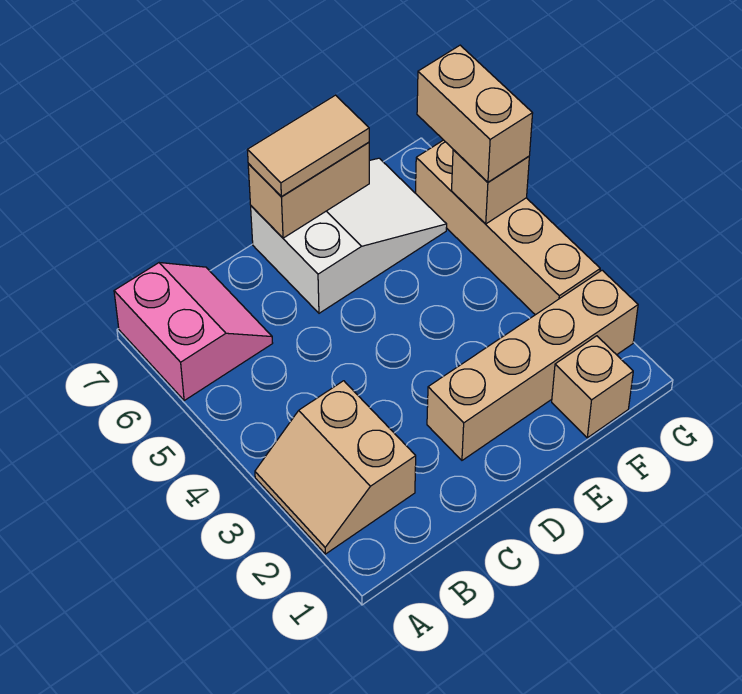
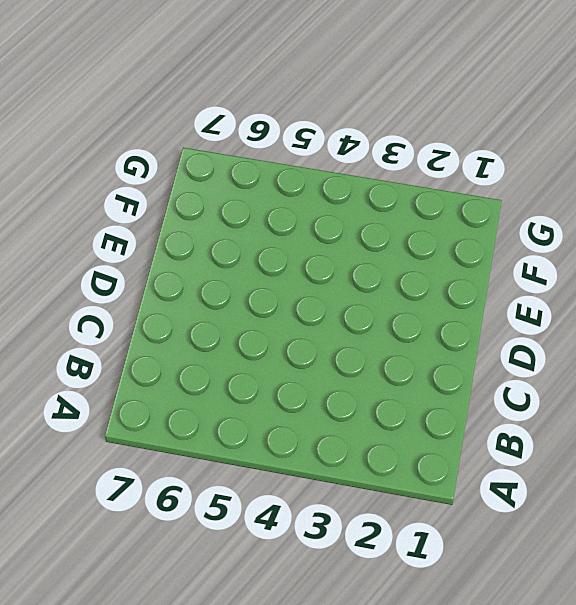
none -> tan 2x2 slope [255,381,416,554]
none -> pink 2x2 slope [114,263,273,400]

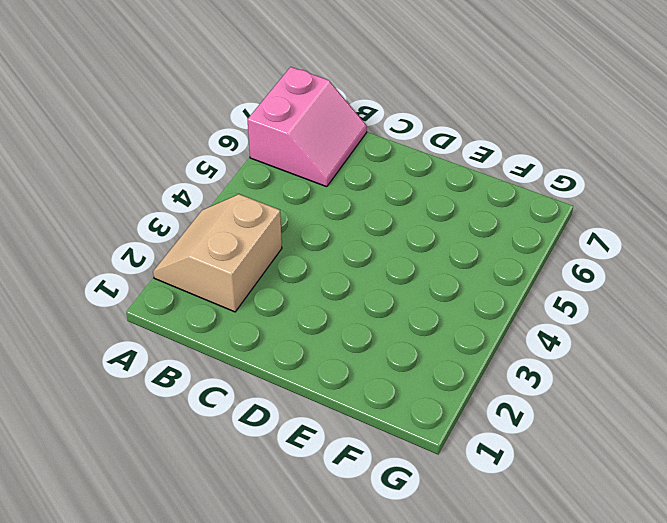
none -> tan 1x4 brick [427,270,638,460]
none -> white 2x3 slope [251,158,447,313]

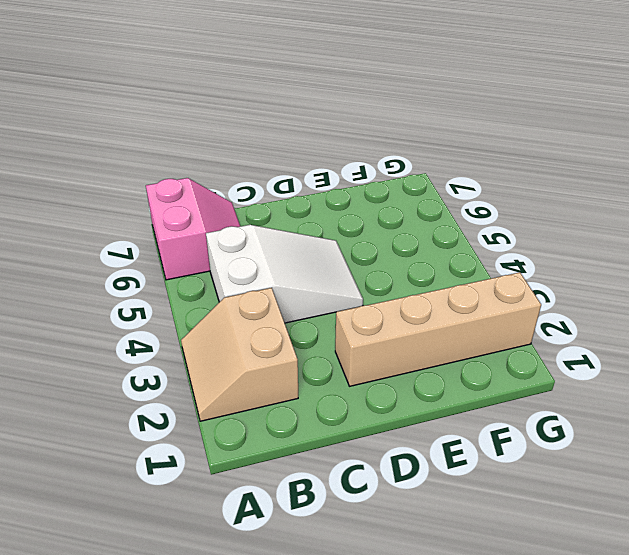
white 2x3 slope [206,225,363,323] -> white 2x3 slope moved to [251,158,447,313]
none -> tan 1x1 brick [552,336,633,438]
none -> tan 1x4 brick [416,140,600,315]

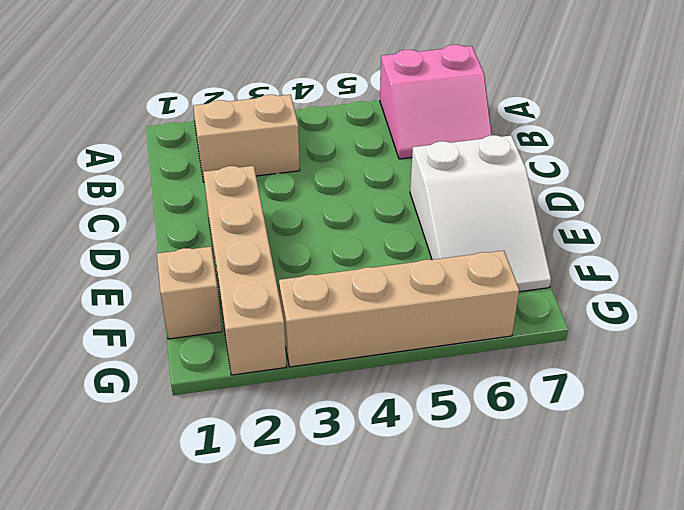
none -> tan 1x2 brick [248,142,369,238]
none -> tan 1x1 brick [452,150,529,224]

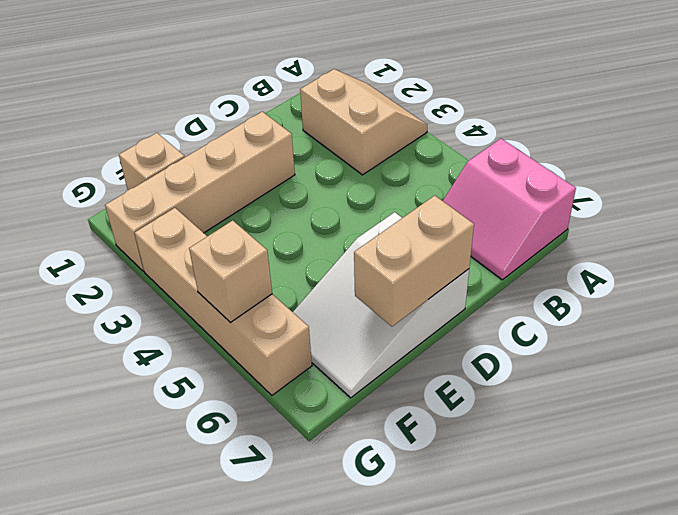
none -> tan 1x2 tile [247,95,369,197]
none -> tan 1x2 brick [417,45,533,182]

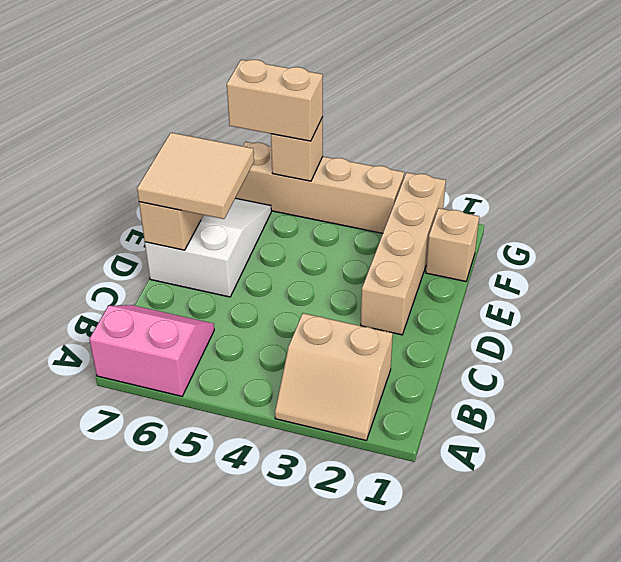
tan 2x2 tile [137,133,254,219] -> tan 1x2 tile [247,95,369,197]

